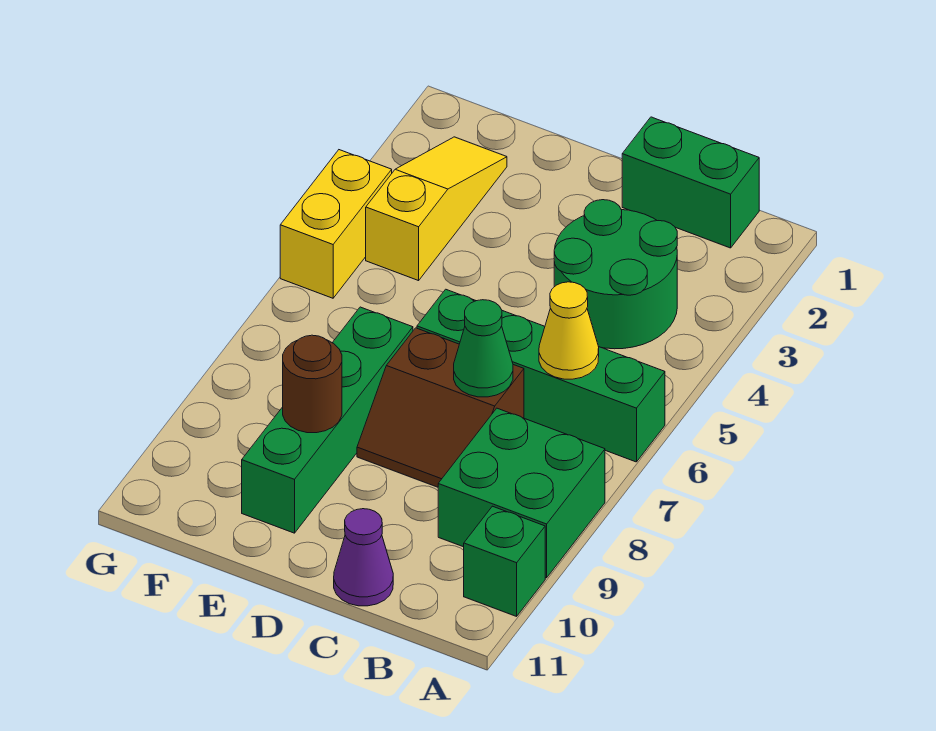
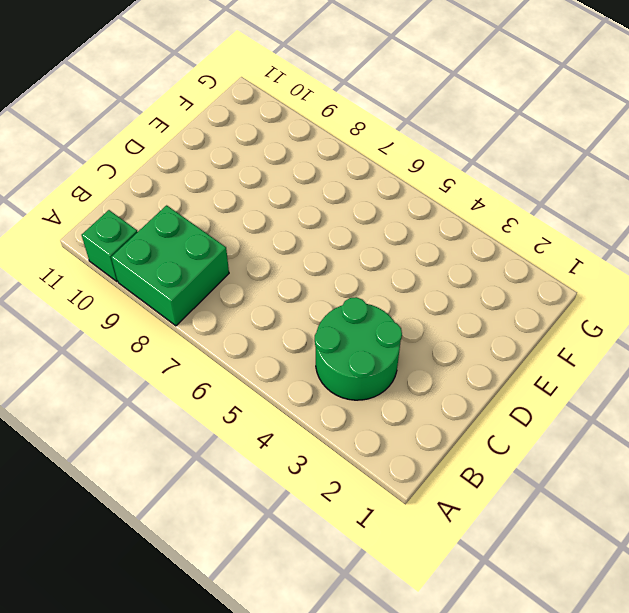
none -> green 1x4 brick [417,289,665,462]
none -> green 1x2 brick [622,117,759,248]
none -> brown 2x2 slope [357,328,524,487]

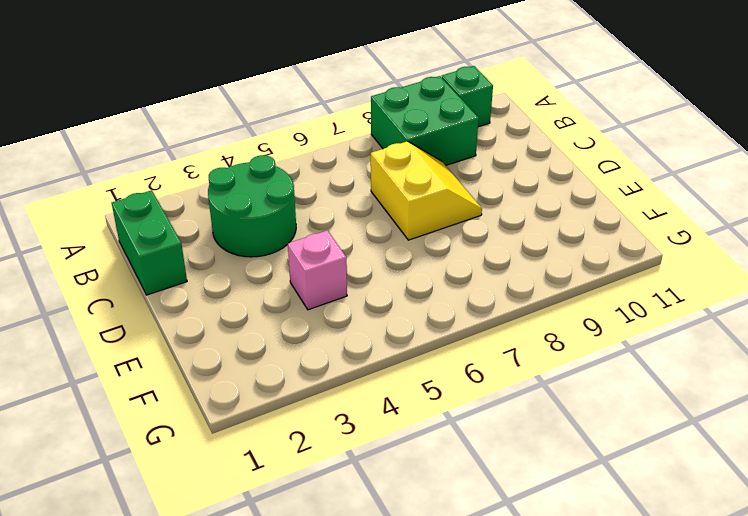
yellow 2x2 slope [371,141,482,240] -> brown 2x2 slope [357,328,524,487]
pink 1x1 brick [288,230,347,310] -> none
none -> green 1x4 brick [417,289,665,462]
none -> purple 1x1 cone [334,509,393,606]
none -> green 1x4 brick [242,307,413,533]

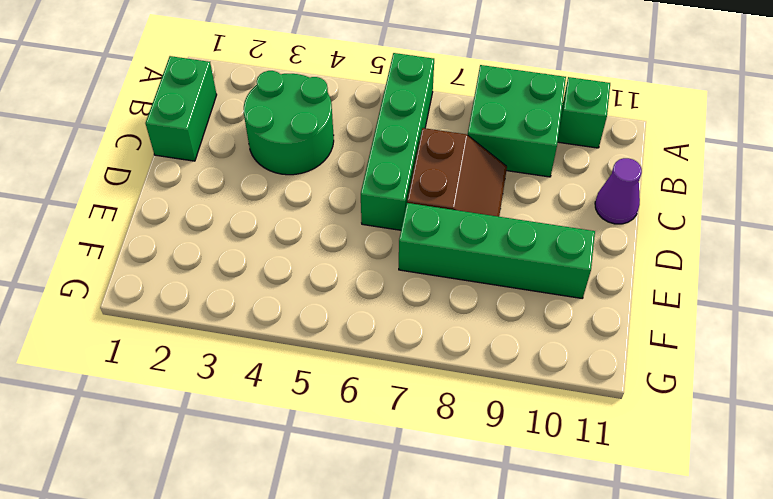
none -> yellow 1x3 slope [366,137,507,281]
none -> yellow 1x2 brick [280,150,392,298]
none -> yellow 1x1 cone [539,282,599,379]

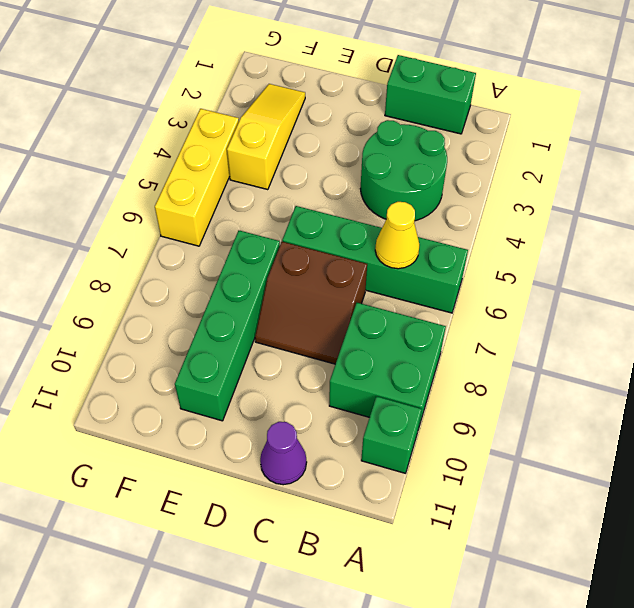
yellow 1x3 brick [155,109,239,246] -> yellow 1x2 brick [280,150,392,298]
none -> green 1x1 cone [454,300,513,397]
none -> brown 1x1 round brick [283,335,342,433]

